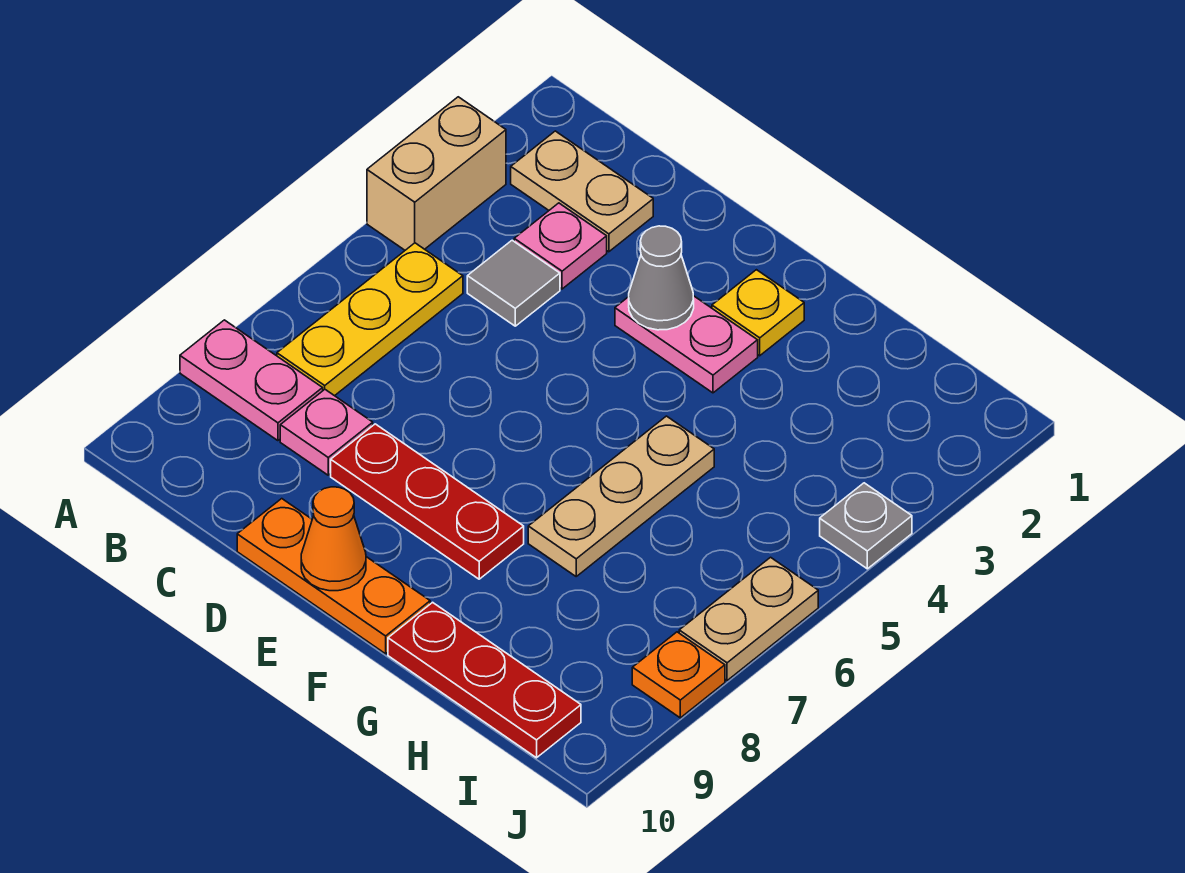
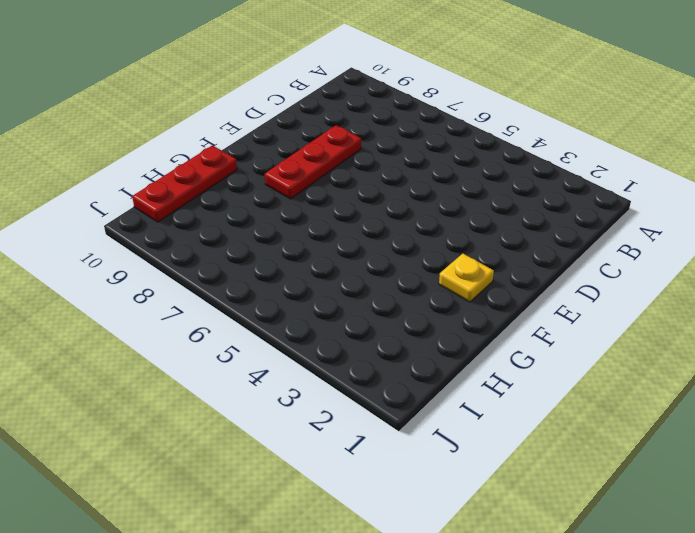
none -> tan 1x2 brick [367,97,506,250]
none -> pink 1x2 plate [180,320,323,441]
none -> tan 1x2 plate [511,131,653,252]

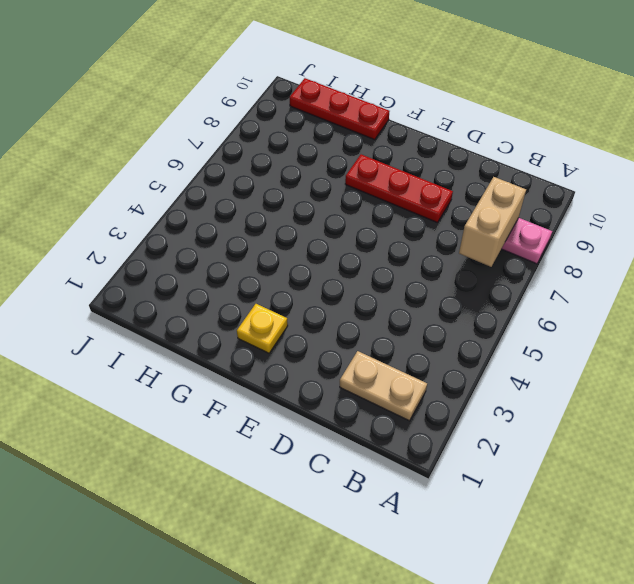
tan 1x2 brick [459,177,526,267] -> tan 1x2 brick moved to [367,97,506,250]
none -> yellow 1x3 plate [277,243,463,396]
none -> pink 1x1 plate [514,203,607,289]
none -> grey 1x1 tile [467,240,560,326]

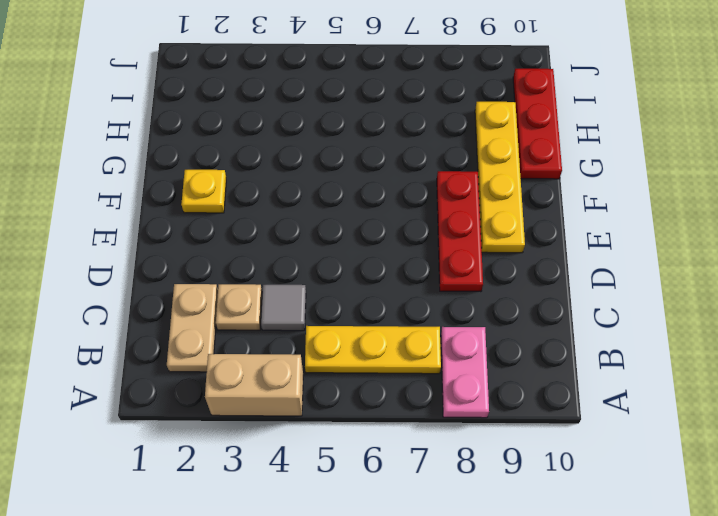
tan 1x1 plate [216,284,262,330] -> pink 1x1 plate [514,203,607,289]
yellow 1x4 plate [475,102,525,253] -> none
none -> pink 1x1 plate [280,390,373,475]
none -> orange 1x3 plate [237,499,430,654]
none -> pink 1x2 plate [615,296,758,393]

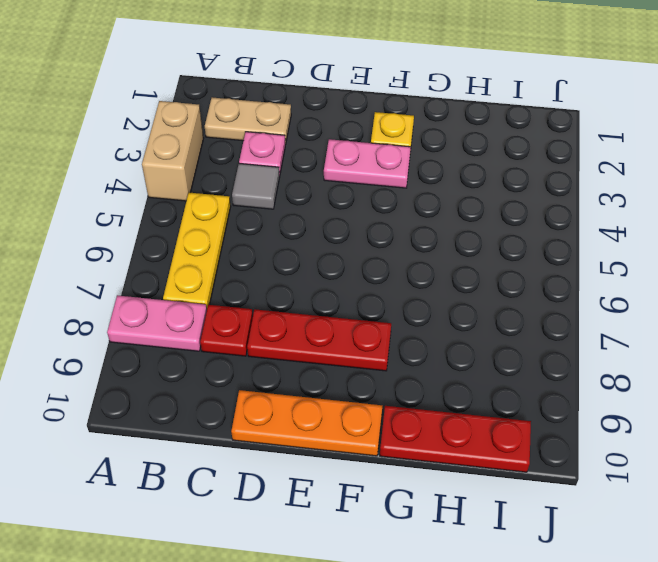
red 1x1 plate [200,305,253,356] -> pink 1x1 plate [280,390,373,475]
none -> tan 1x3 plate [528,416,714,576]
none -> grey 1x1 plate [820,483,912,569]
none -> tan 1x2 plate [679,557,818,681]

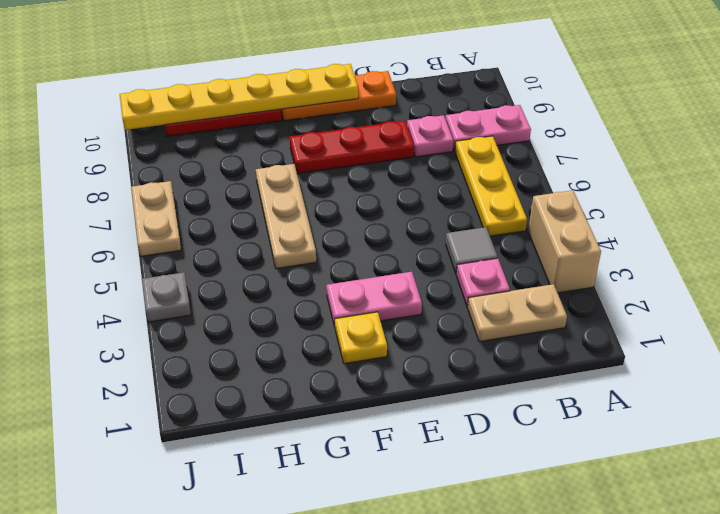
yellow 1x6 plate [120,64,358,130] -> orange 1x1 cone [301,487,366,591]
none -> orange 1x1 plate [632,632,725,718]
none -> grey 1x1 cone [629,226,694,330]

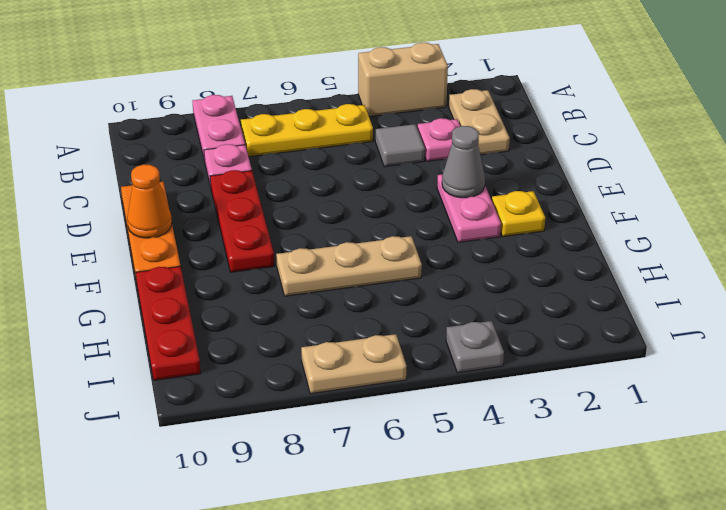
none -> orange 1x1 plate [632,632,725,718]

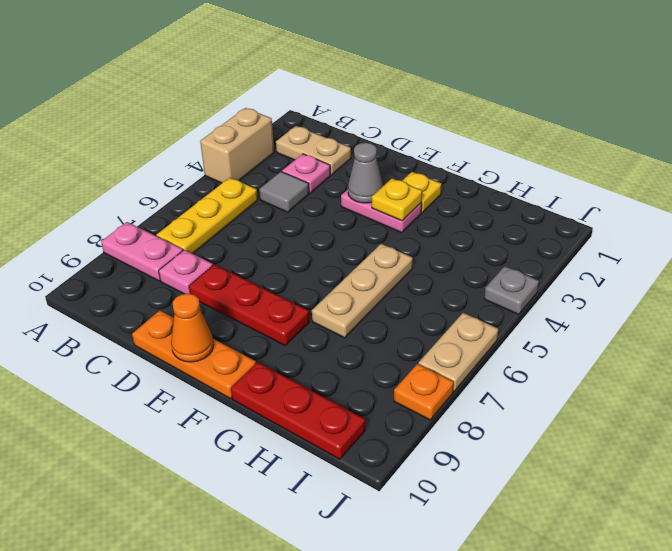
yellow 1x1 plate [372,178,422,221] -> none

